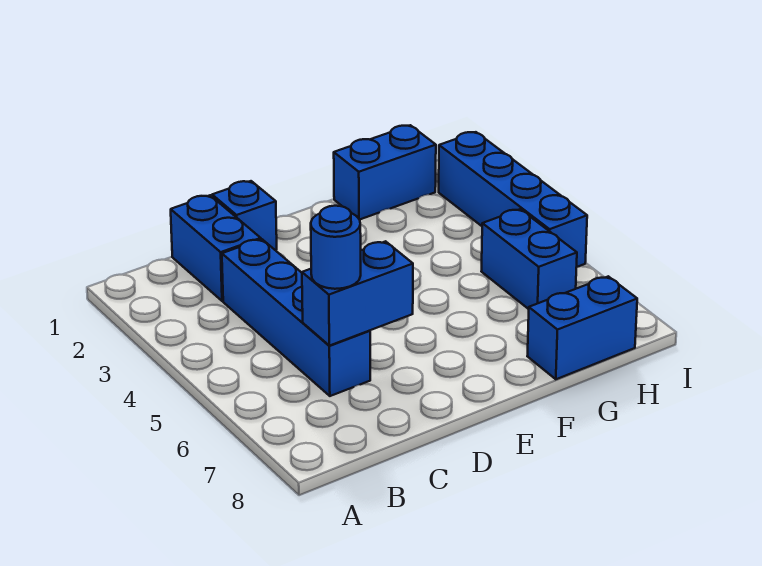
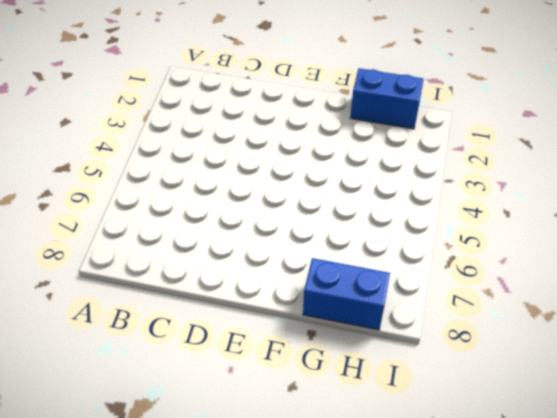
none -> blue 1x2 brick [171,195,261,301]
none -> blue 1x4 brick [222,239,370,396]

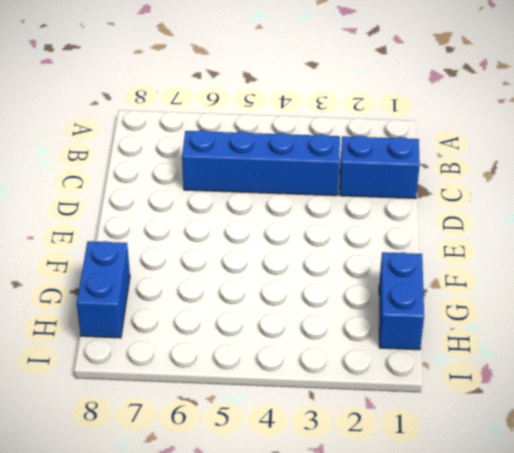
none -> blue 1x1 brick [212,181,277,250]
none -> blue 1x2 brick [481,209,577,309]

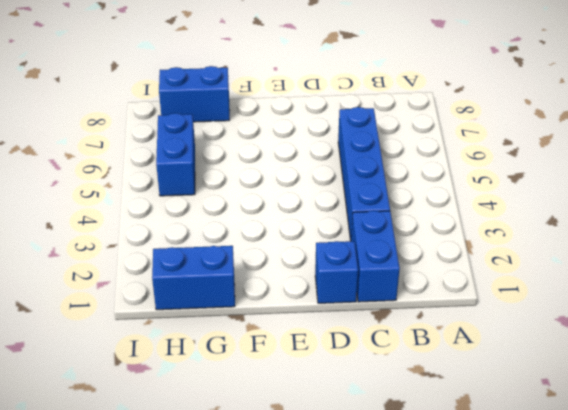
none -> blue 1x4 brick [439,132,587,267]
none -> blue 1x2 brick [302,241,413,346]

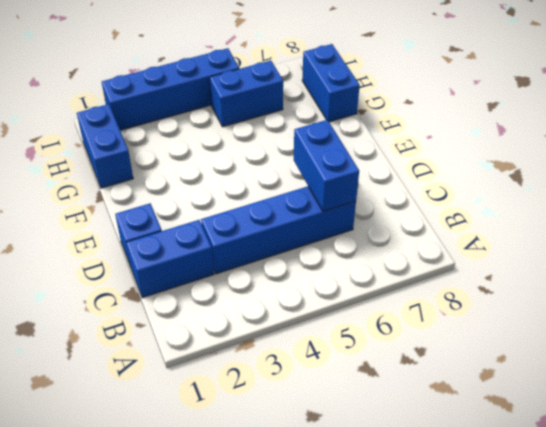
none -> blue 1x1 round brick [311,206,361,289]

